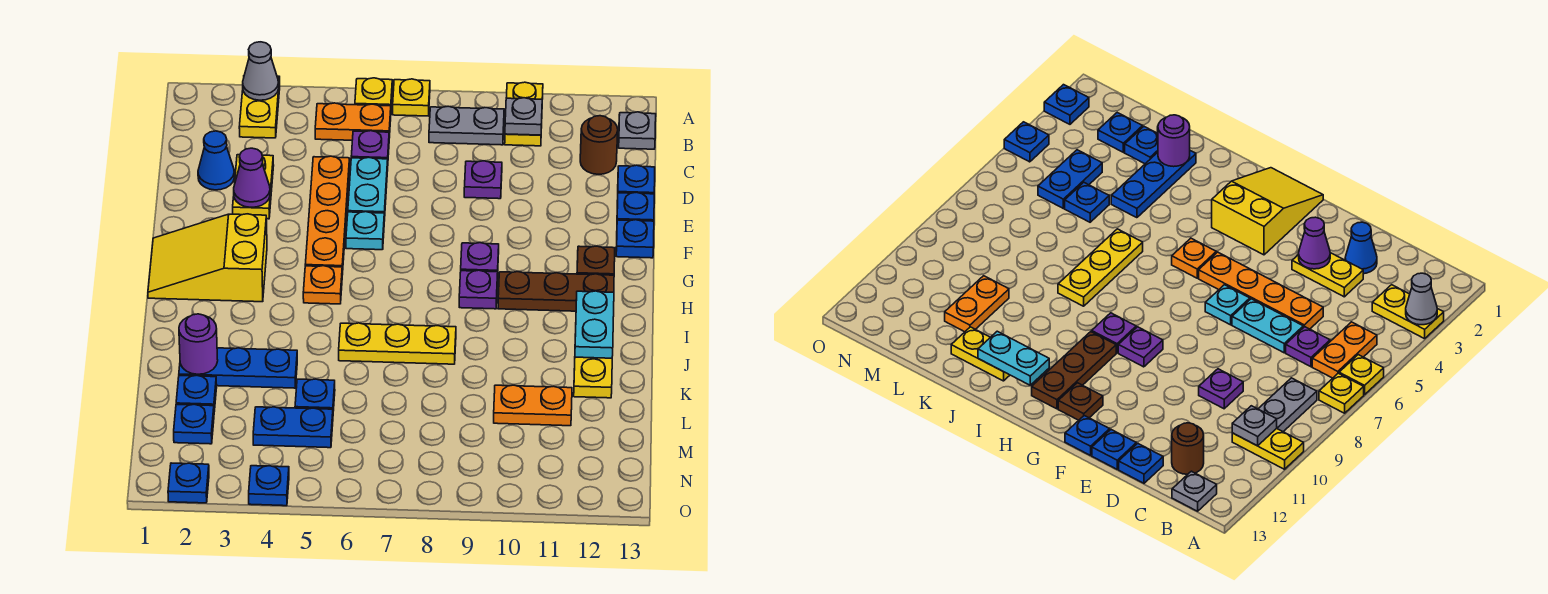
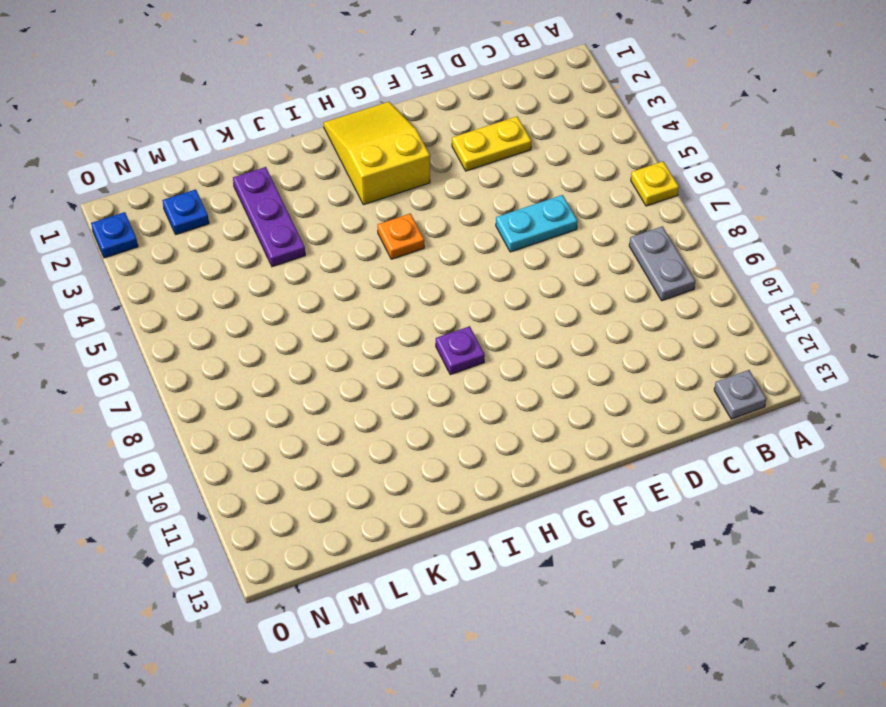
purple 1x3 plate [233,167,305,267] -> blue 1x3 plate [179,348,297,388]
none -> yellow 1x2 plate [239,76,280,138]
none -> yellow 1x1 plate [393,79,430,116]
none -> yellow 1x2 plate [505,82,543,146]
none -> orange 1x2 plate [315,103,391,140]

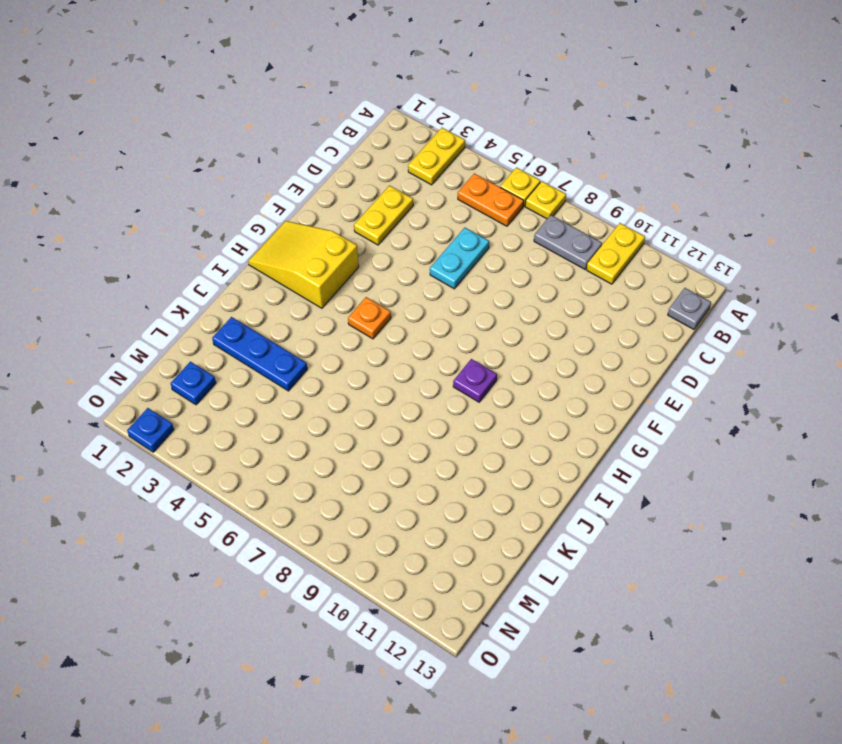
none -> purple 1x1 plate [351,131,389,159]
none -> brown 1x1 round brick [580,116,618,174]
none -> blue 1x1 cone [198,131,234,190]
none -> orange 1x4 plate [305,156,350,275]

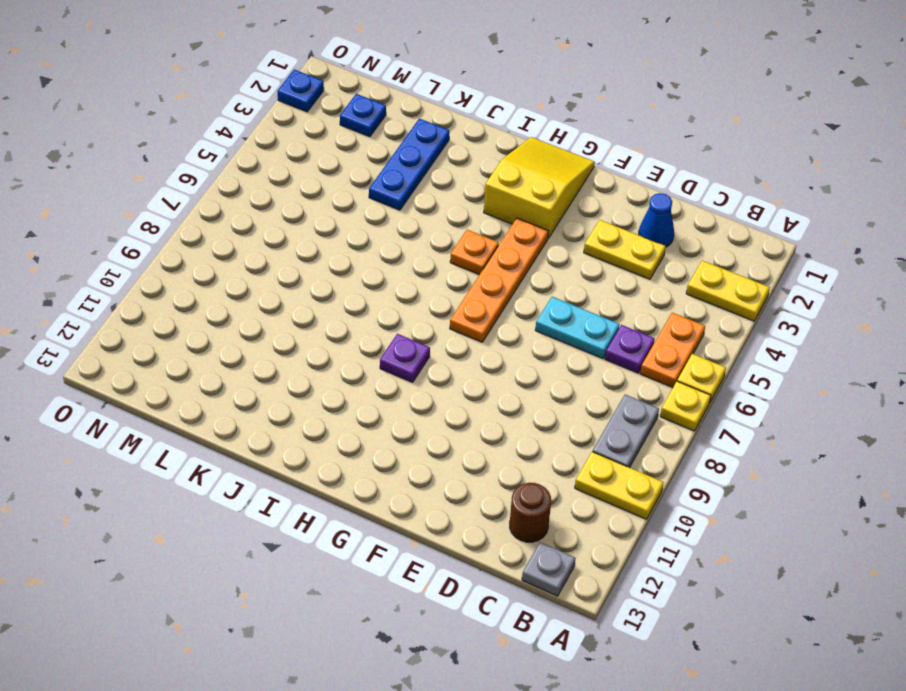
orange 1x4 plate [450,218,548,342] -> orange 1x4 plate turned to [305,156,350,275]
none -> purple 1x1 plate [464,161,502,199]
none -> blue 1x1 plate [617,165,655,201]
none -> blue 1x1 plate [617,192,654,221]
none -> cyan 1x1 plate [346,212,384,250]

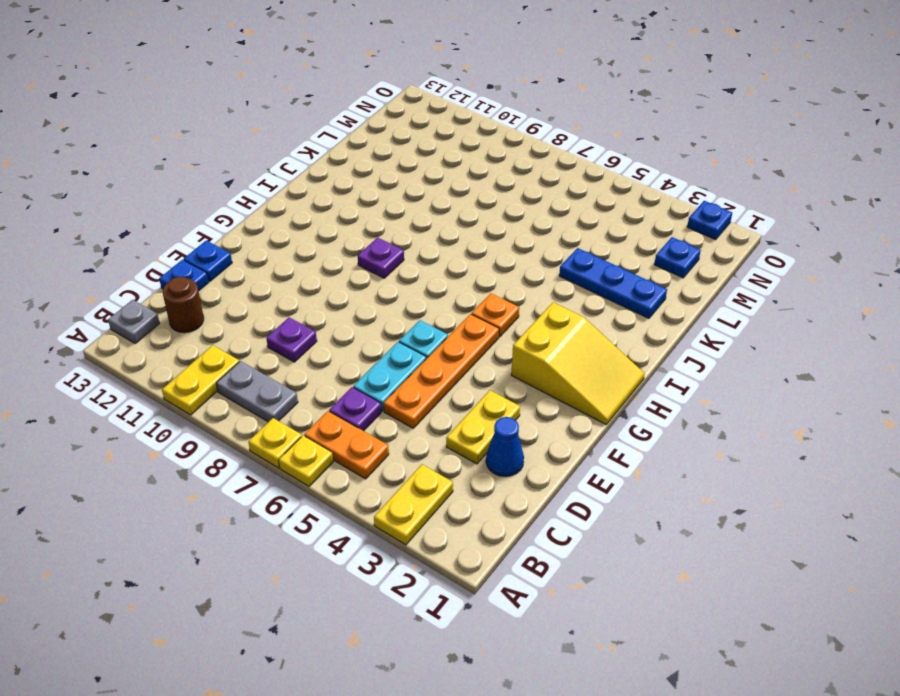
none -> blue 1x1 plate [616,220,654,258]
none -> purple 1x1 plate [461,243,499,279]
none -> brown 1x1 plate [577,246,615,275]
none -> brown 1x3 plate [498,272,614,311]

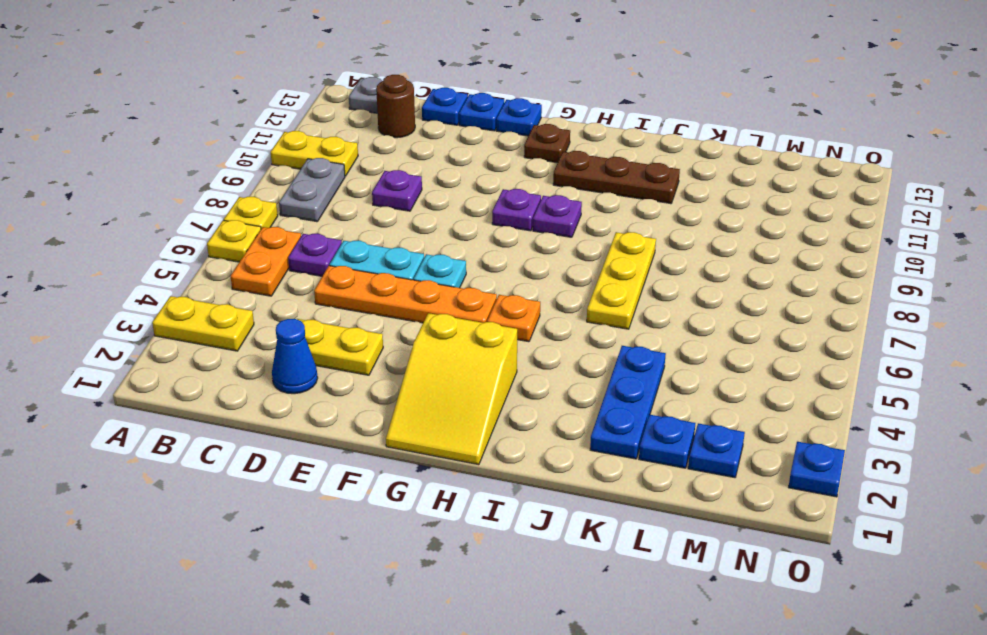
brown 1x3 plate [553,151,680,204] -> brown 1x3 plate turned to [498,272,614,311]
none -> yellow 1x2 plate [574,357,612,398]
none -> blue 1x1 plate [295,379,335,411]
none -> orange 1x2 plate [494,385,572,426]
none -> blue 1x2 plate [253,407,333,448]

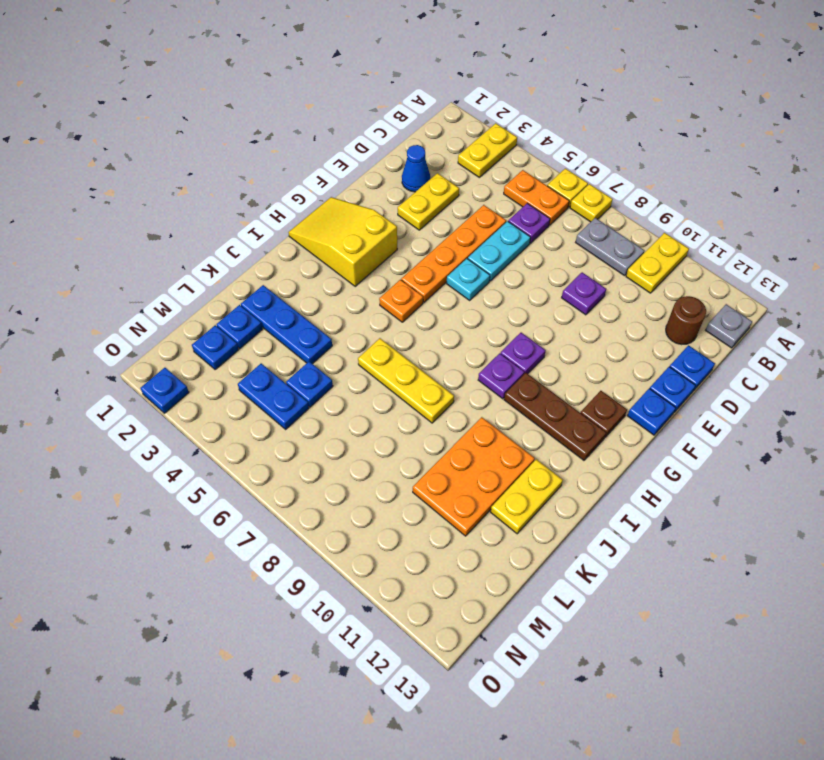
orange 2x3 plate [413,417,535,536] -> orange 1x2 plate [494,385,572,426]
none -> blue 1x1 plate [249,466,289,506]
none -> grey 1x1 cone [243,42,279,100]
none -> grey 1x1 plate [505,98,542,135]
none -> purple 1x1 cone [234,148,270,207]

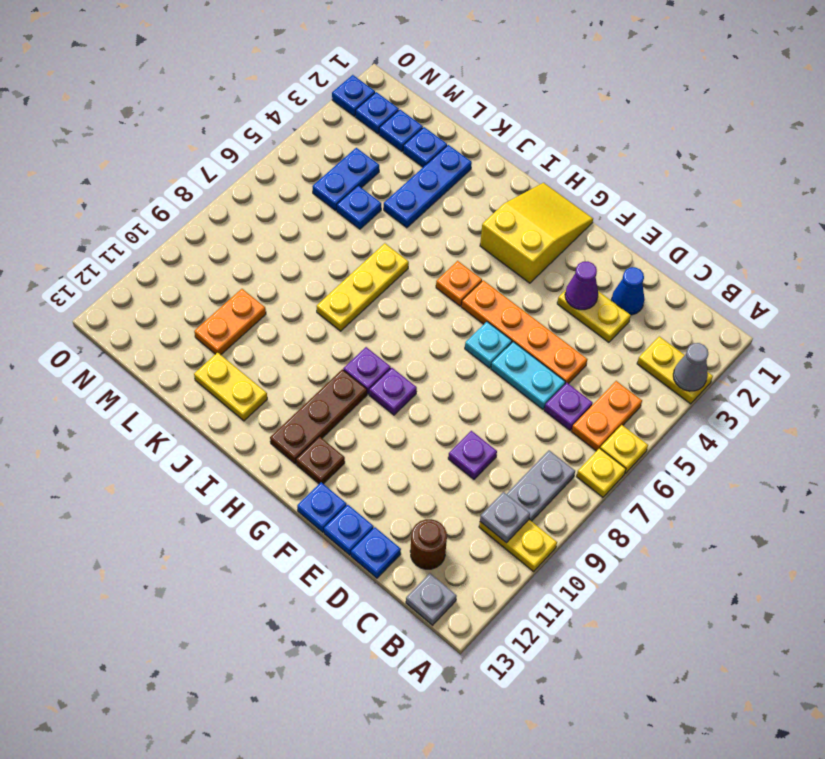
blue 1x1 plate [356,92,399,134] -> blue 1x1 plate moved to [249,466,289,506]
none -> cyan 1x2 plate [575,291,614,358]
none -> purple 1x1 round brick [179,314,218,374]

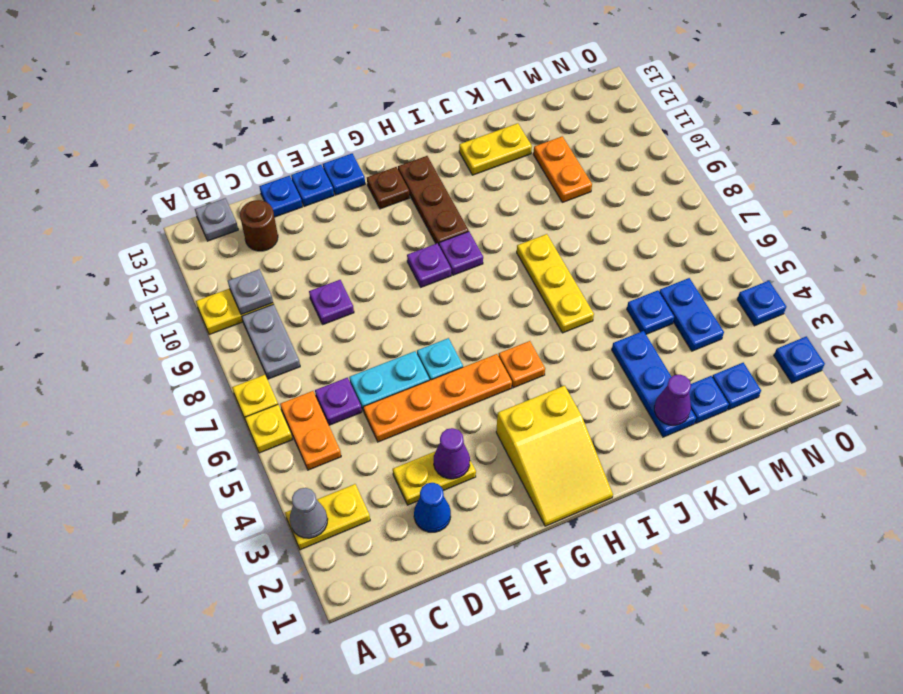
purple 1x1 cone [654,375,691,425] -> purple 1x1 round brick [179,314,218,374]
none -> cyan 1x2 plate [575,291,614,358]

